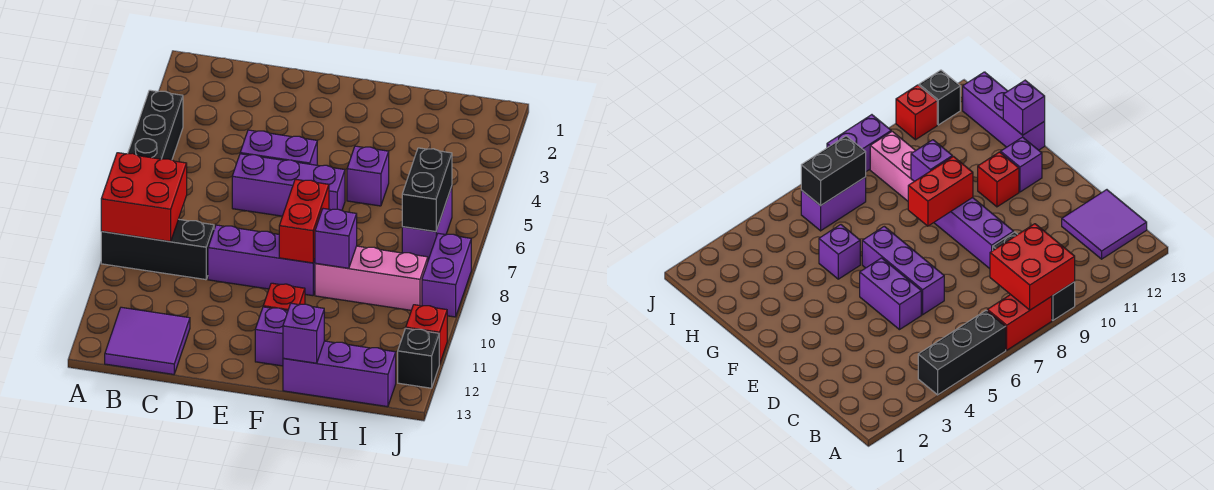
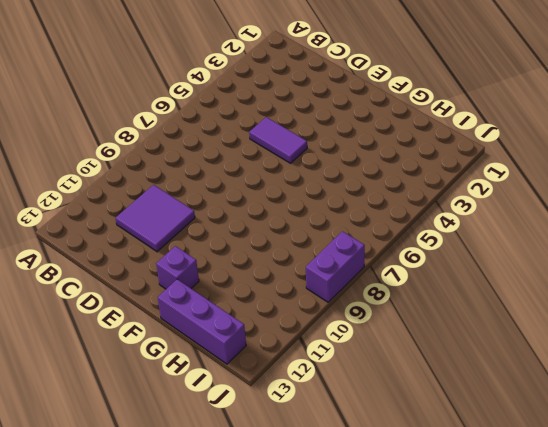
purple 2x2 tile [116,185,195,252] -> purple 2x2 tile moved to [105,307,190,374]
purple 1x2 tile [249,117,307,163] -> purple 1x2 brick [240,130,317,165]
none -> black 1x3 brick [128,90,183,160]
none -> red 1x2 brick [987,295,1052,350]
none -> black 1x3 brick [101,219,214,280]

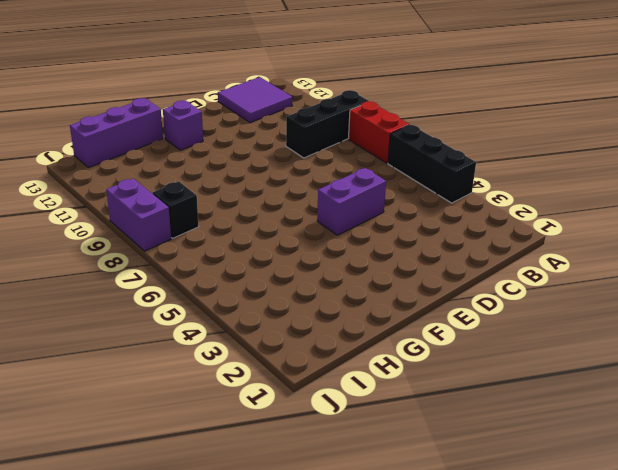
black 1x1 brick [153,181,199,238] -> black 1x1 brick moved to [398,328,439,388]
none -> purple 1x3 brick [232,154,345,216]
none -> purple 1x3 brick [208,225,315,296]
none -> red 1x1 brick [263,283,305,311]

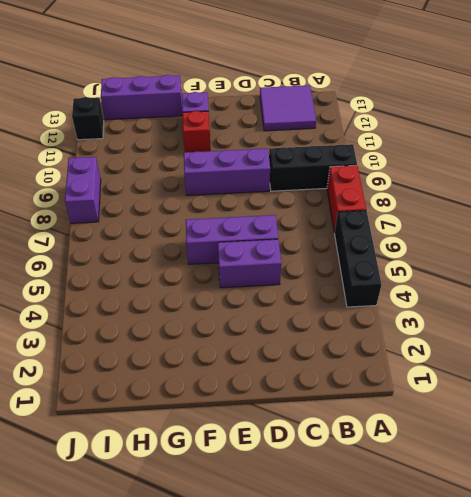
none -> purple 1x1 brick [347,146,389,206]
none -> pink 1x3 brick [315,246,428,310]
none -> purple 1x2 brick [402,186,452,260]

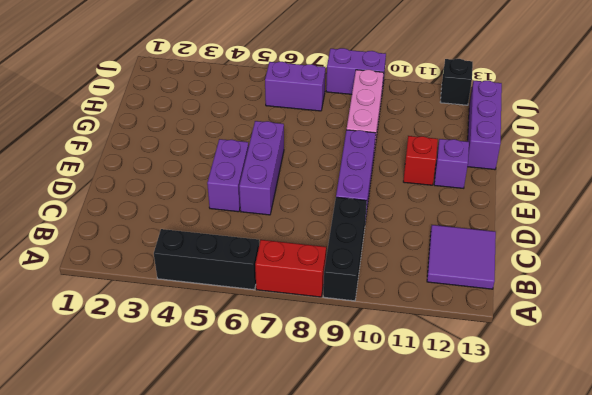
none -> purple 1x1 brick [347,146,389,206]
none -> red 1x1 brick [406,305,447,364]
none -> red 2x2 brick [101,153,187,242]

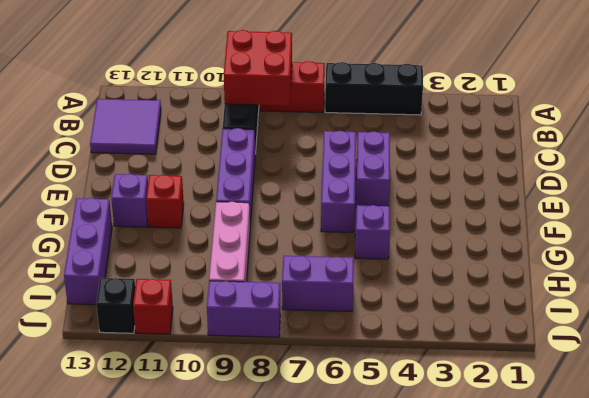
none -> red 1x2 brick [279,179,329,263]
none -> purple 1x1 brick [315,209,357,268]
none -> purple 1x1 brick [283,303,324,363]

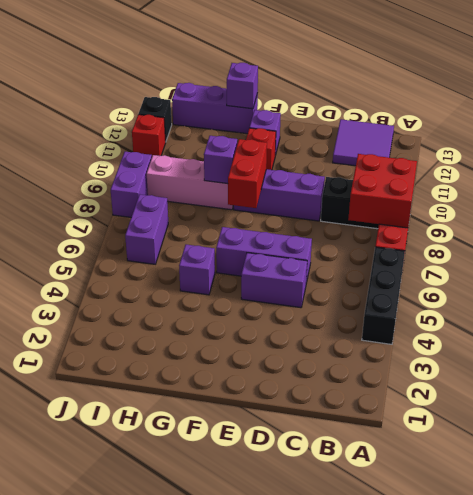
none -> black 1x2 brick [402,148,452,232]

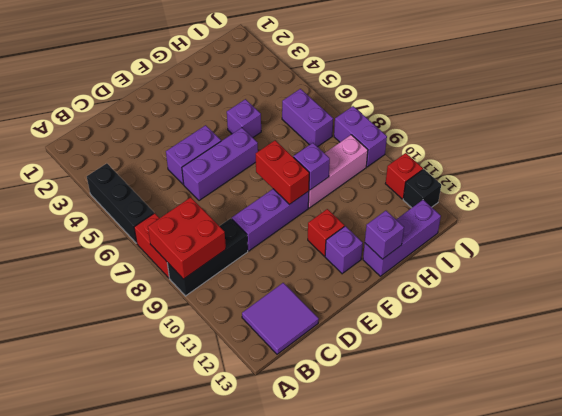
none -> black 1x2 brick [402,148,452,232]

